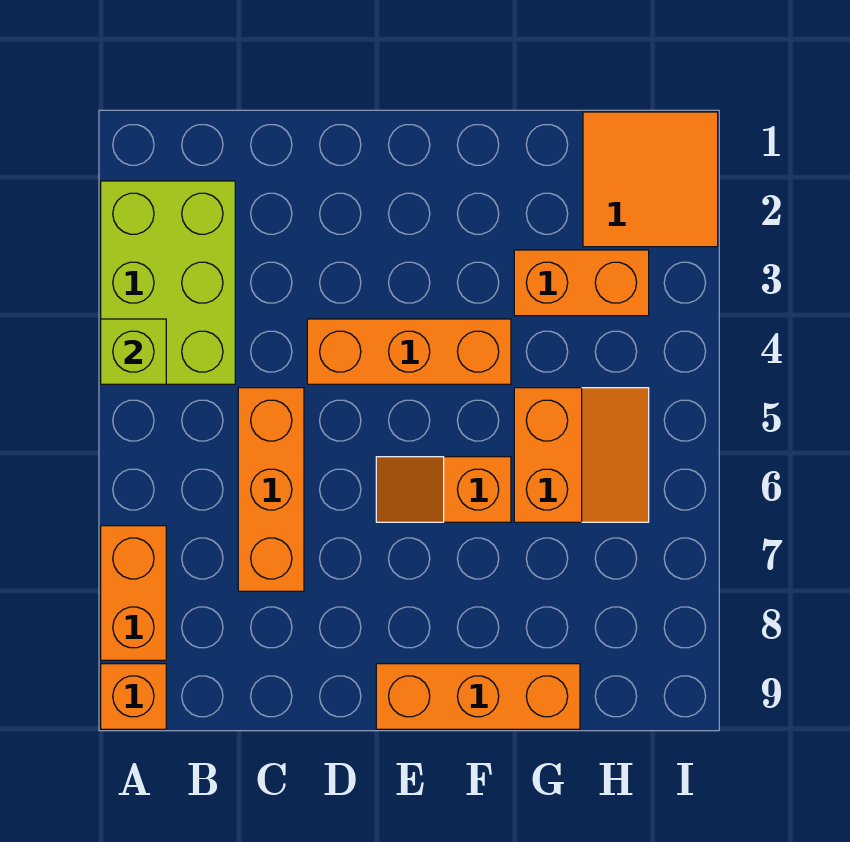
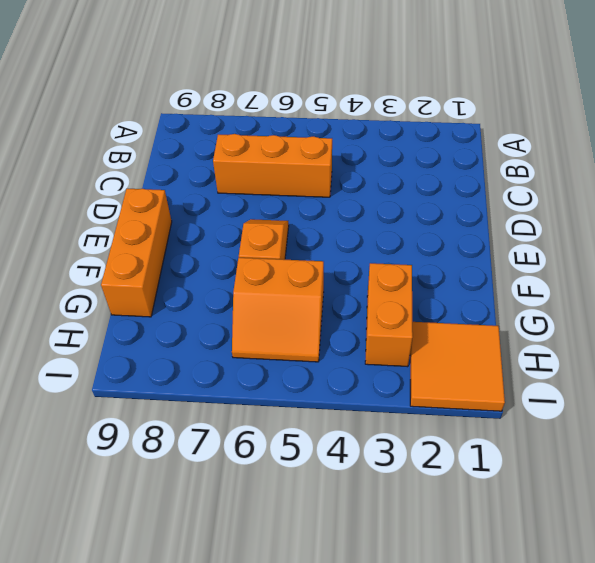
none -> lime 2x3 brick [101,181,235,384]
none -> orange 1x2 brick [101,526,166,660]

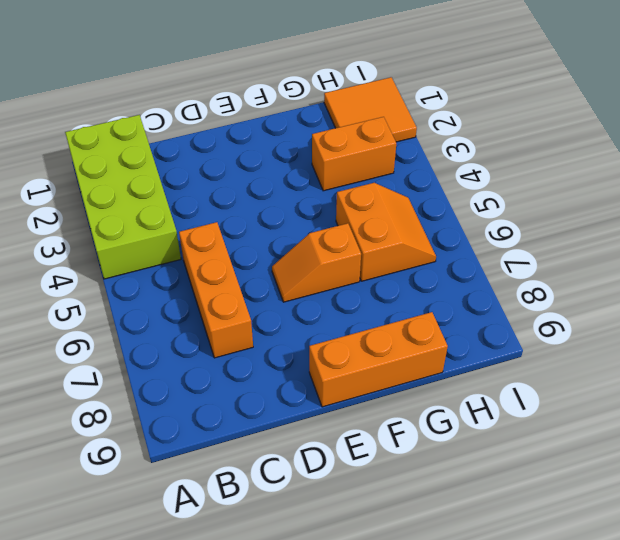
lime 2x4 brick [65,115,181,279] -> lime 2x3 brick [101,181,235,384]
none -> orange 1x2 brick [101,526,166,660]
none -> orange 1x1 brick [101,664,166,729]

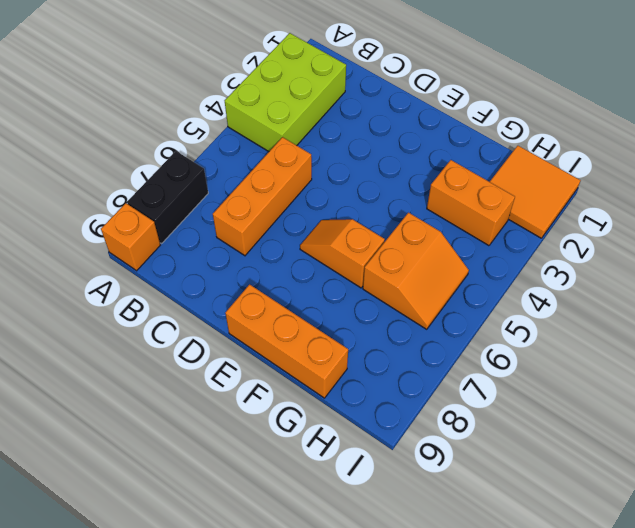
black 1x2 brick [127,151,208,244] -> orange 1x2 brick [101,526,166,660]
none -> orange 1x3 brick [307,319,511,384]
none -> lime 1x1 brick [101,319,166,384]

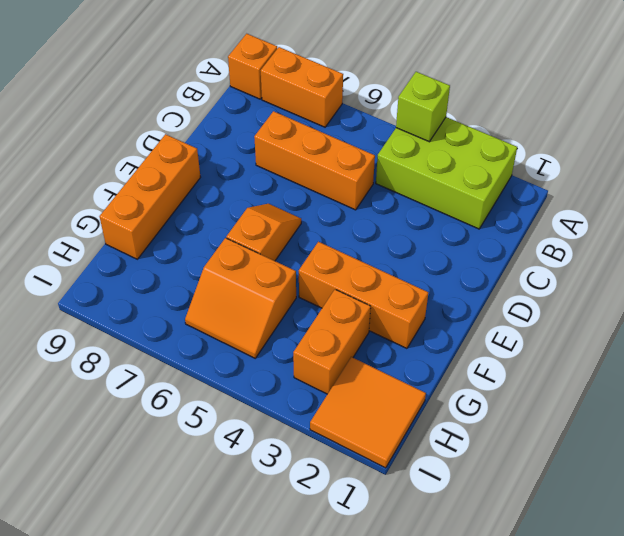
orange 1x3 brick [299,242,428,348] -> orange 1x3 brick turned to [307,319,511,384]

